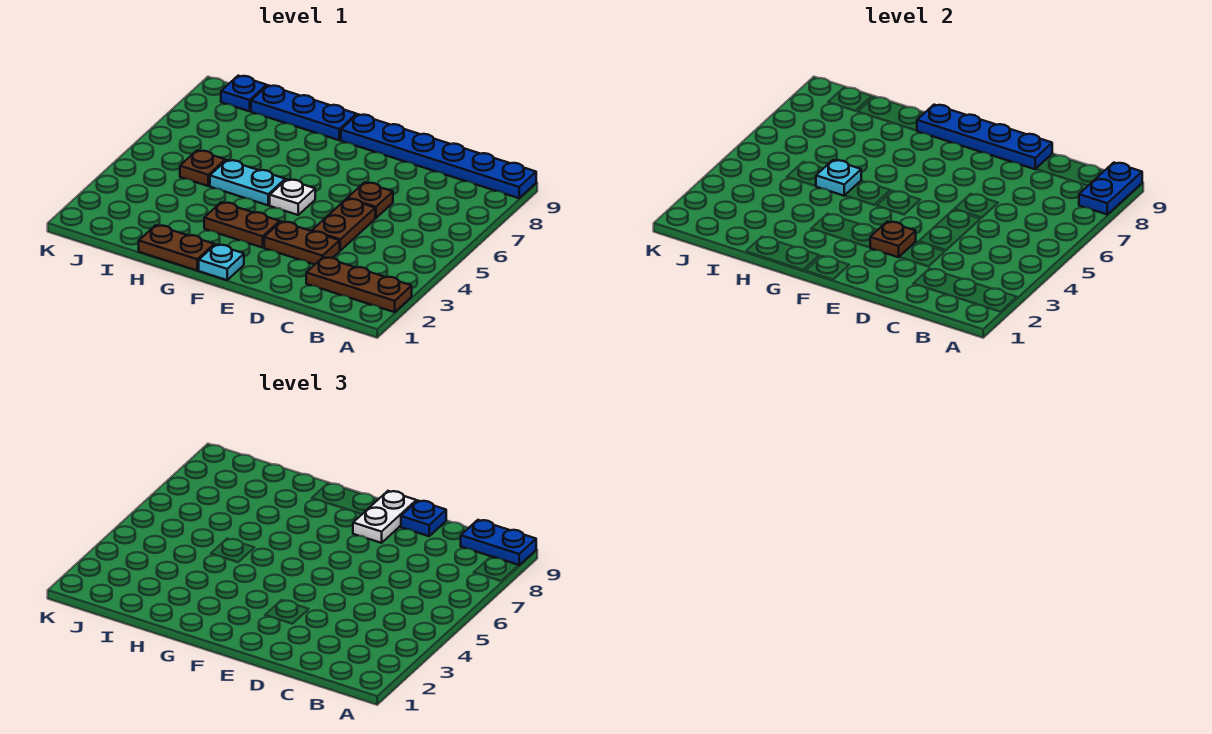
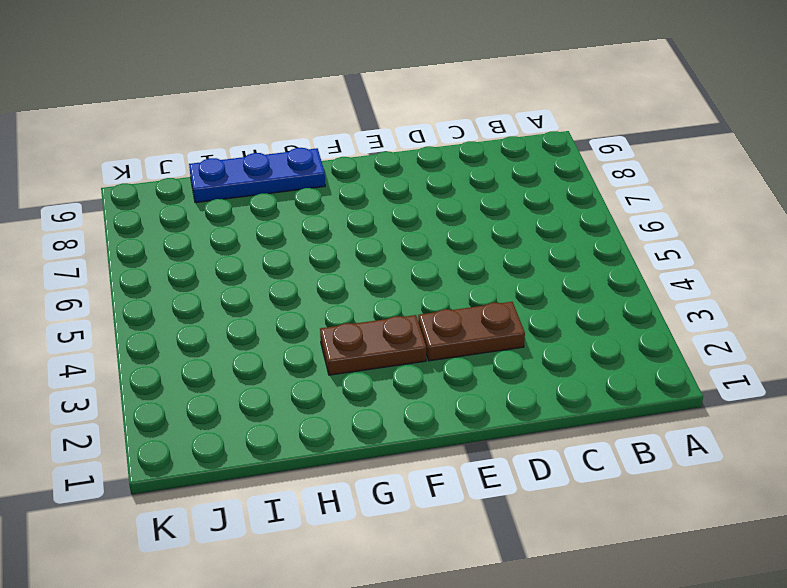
none -> brown 1x3 plate [306,257,412,312]
none -> blue 1x6 plate [341,114,536,198]
none -> brown 1x2 plate [312,199,375,251]

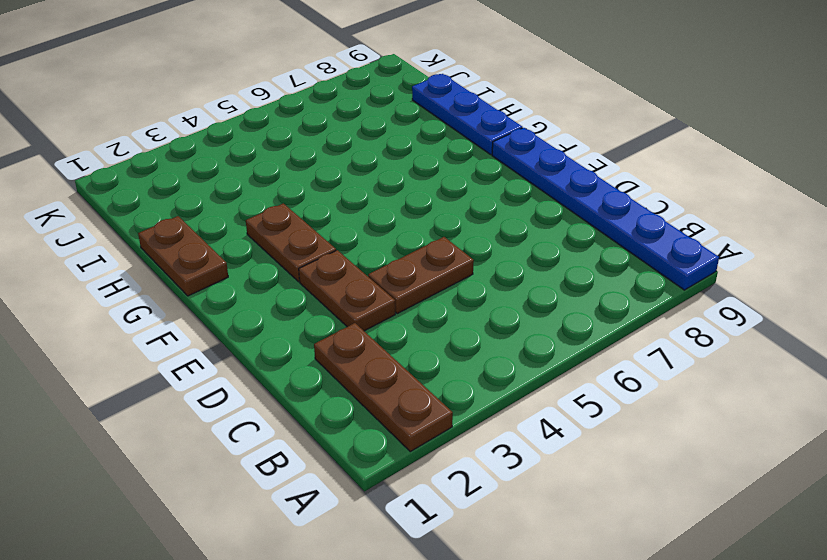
none -> brown 1x1 plate [348,182,393,218]
none -> cyan 1x1 plate [199,244,244,280]
none -> white 1x1 plate [270,179,315,215]

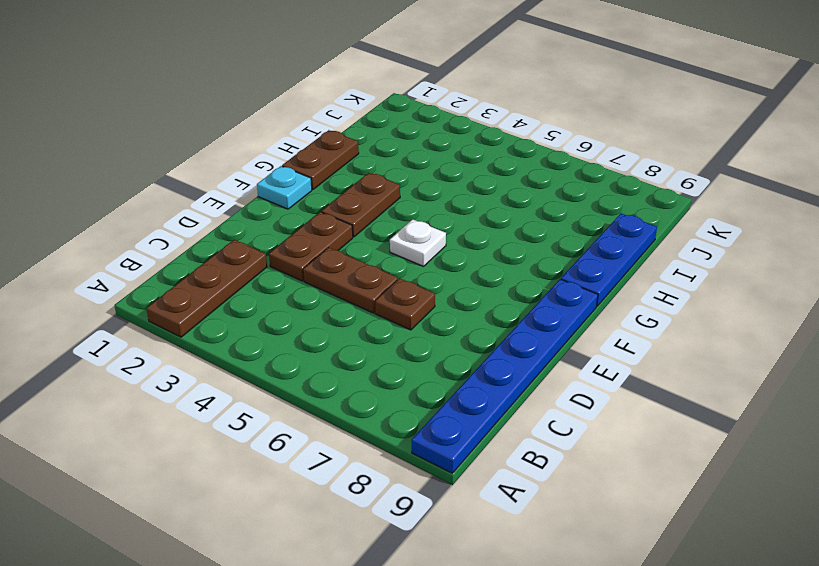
none -> cyan 1x2 plate [210,160,285,205]
none -> brown 1x1 plate [180,150,225,186]
none -> blue 1x1 plate [221,76,267,111]

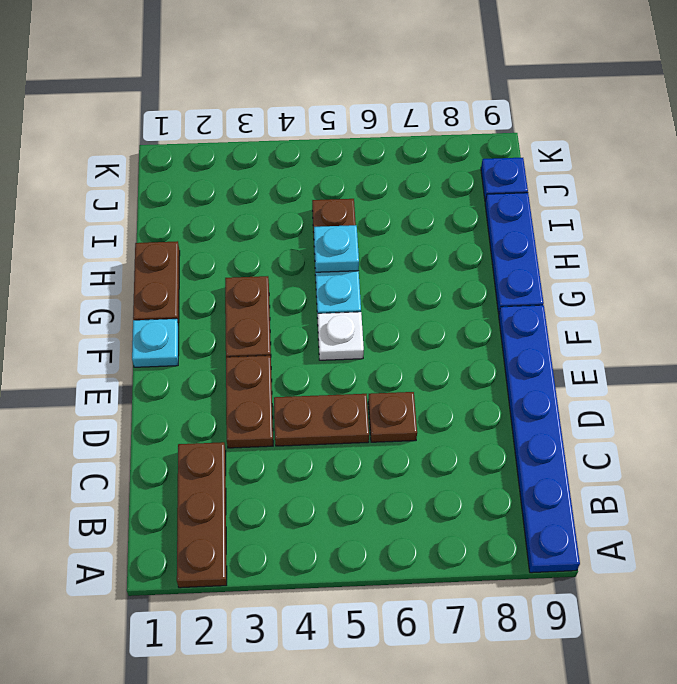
none -> blue 1x2 plate [1079,163,1142,214]
none -> blue 1x4 plate [917,105,1052,169]
none -> brown 1x1 plate [870,222,916,257]

